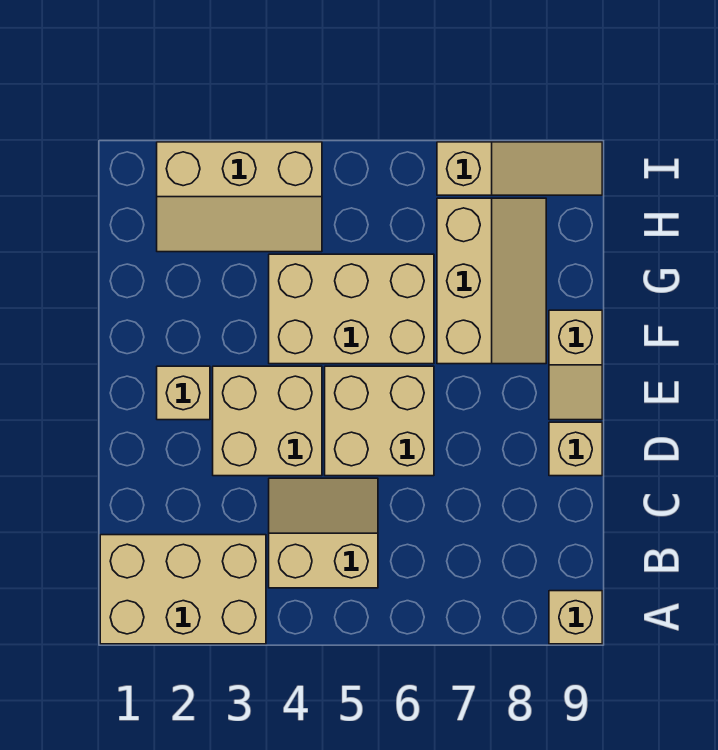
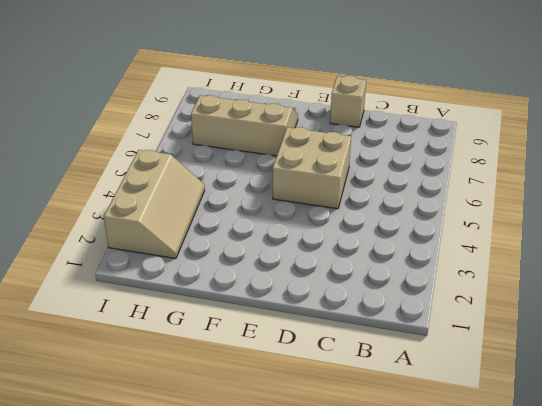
none -> tan 2x3 brick [100,535,266,644]
none -> tan 1x1 brick [549,591,602,644]
none -> tan 2x2 slope [269,478,378,588]

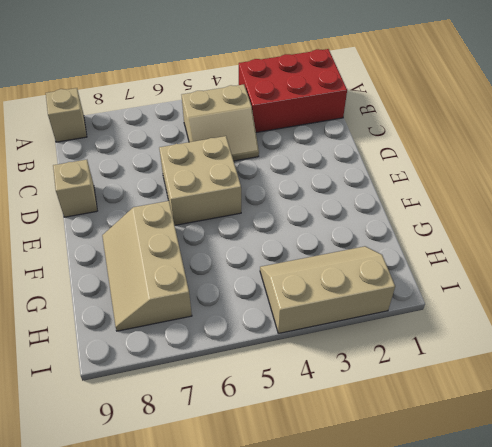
red 2x3 brick [239,49,347,133] -> tan 2x3 brick [100,535,266,644]
none -> tan 2x2 brick [213,366,322,476]
none -> tan 1x1 brick [157,366,210,420]
none -> tan 1x2 slope [549,310,602,420]

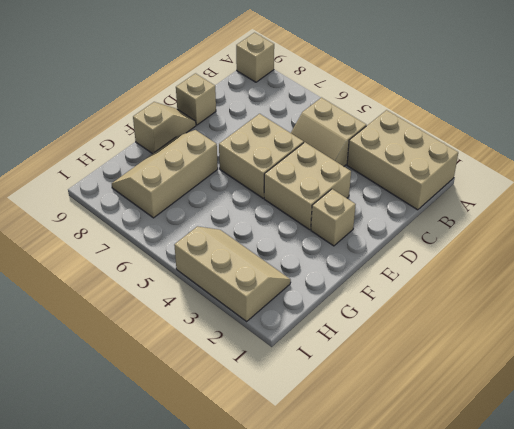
none -> tan 2x3 brick [269,254,434,364]
none -> tan 1x3 slope [437,142,602,195]

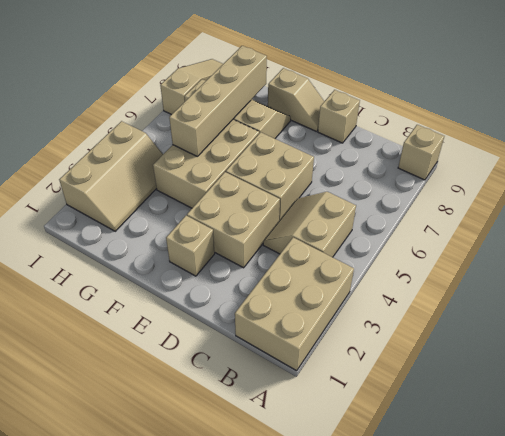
tan 1x4 brick [169,46,267,156] -> none

